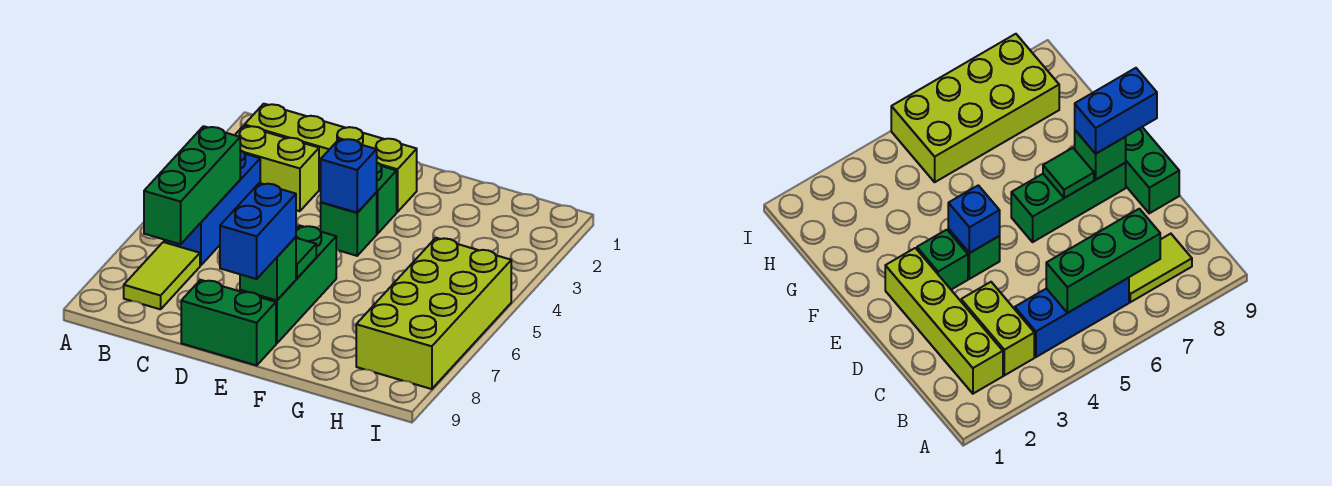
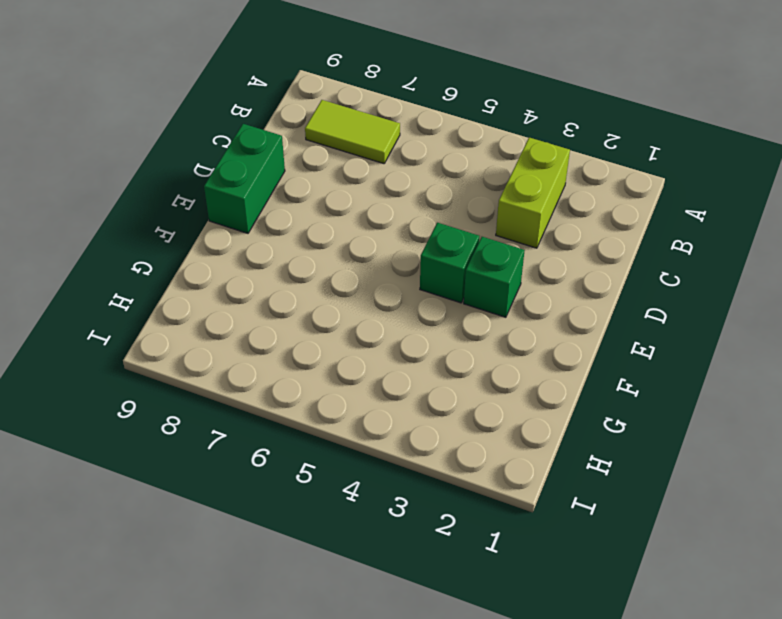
none -> lime 1x4 brick [245,104,417,212]
none -> blue 1x3 brick [164,150,260,266]
none -> green 1x3 brick [240,226,336,344]

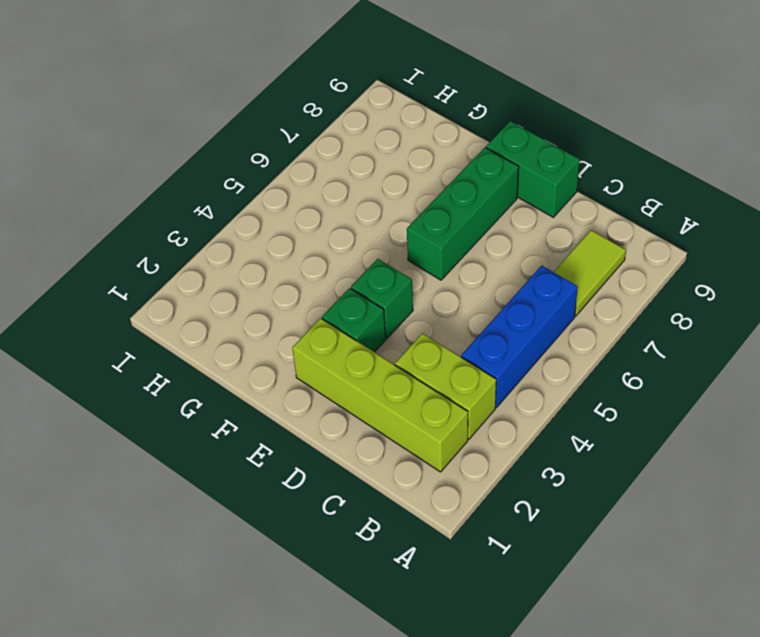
none -> lime 2x4 brick [356,238,511,389]
none -> green 1x3 brick [144,126,240,244]
none -> blue 1x1 brick [321,139,377,213]

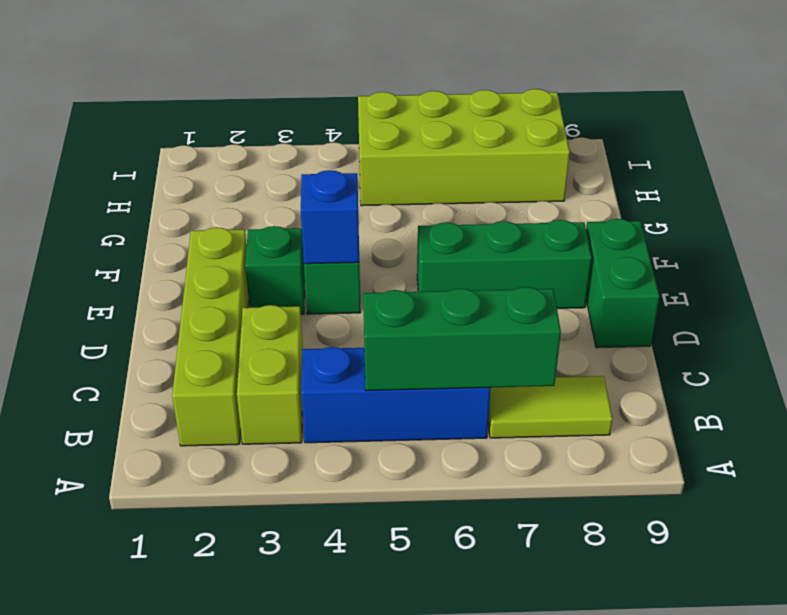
none -> green 1x1 tile [296,238,316,278]
none -> green 1x1 brick [240,237,296,300]
none -> blue 1x2 brick [220,183,296,279]

